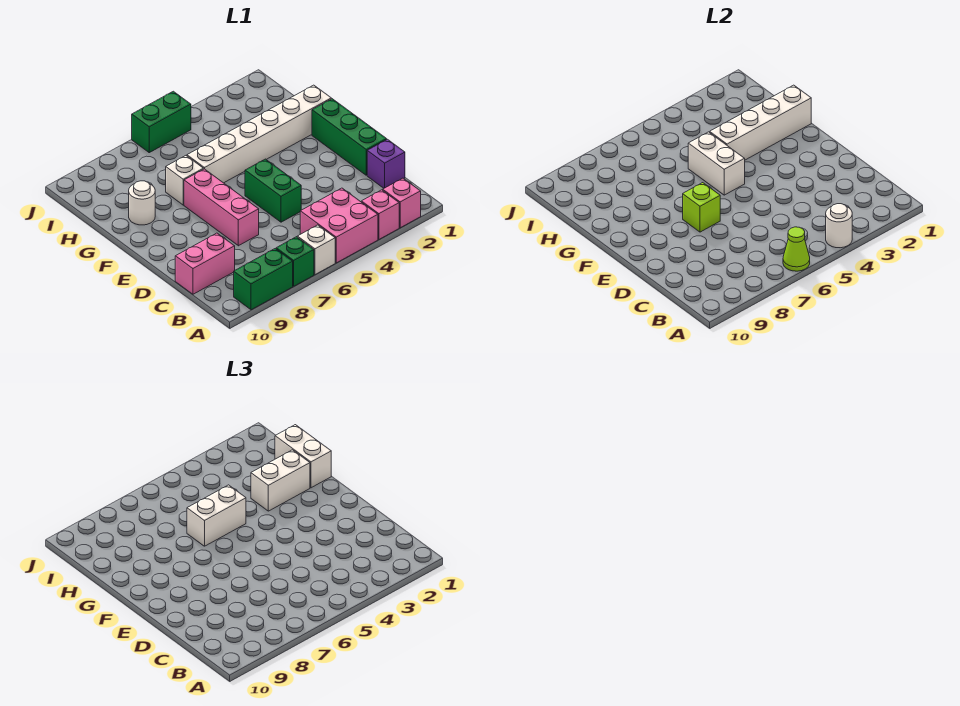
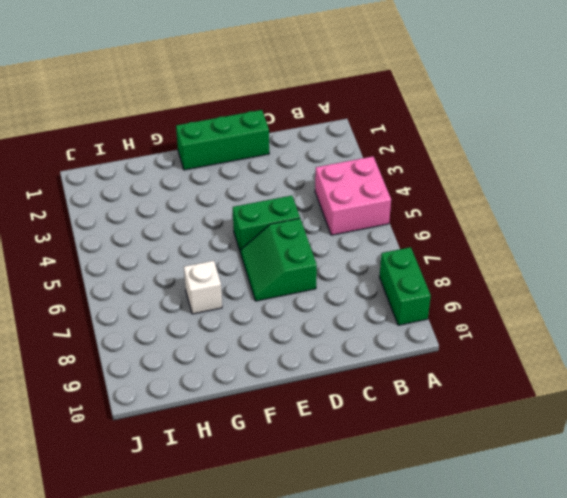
green 2x2 slope [241,218,317,301] -> pink 1x3 brick [184,169,259,246]
none -> pink 1x1 brick [383,178,421,228]
none -> pink 1x1 brick [361,190,399,239]
none -> white 1x1 brick [297,225,335,275]

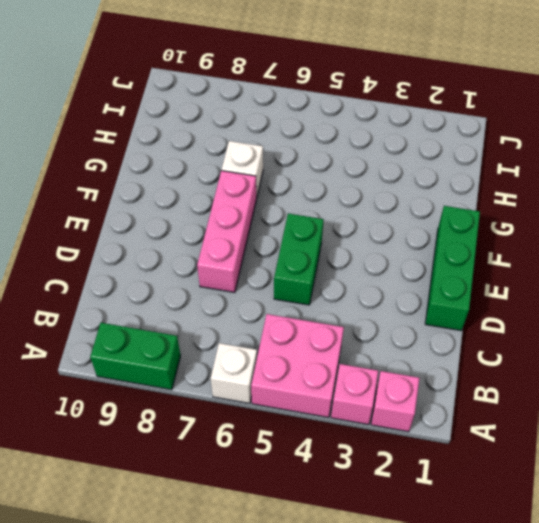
none -> green 1x1 brick [276,237,314,286]
none -> purple 1x1 brick [367,139,405,188]
none -> pink 1x2 brick [175,233,235,294]

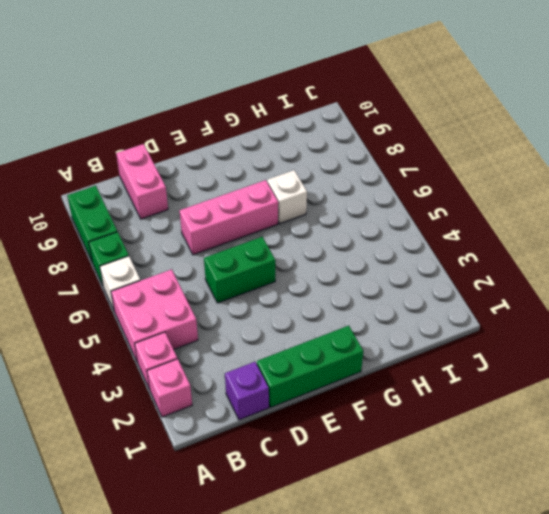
none -> white 1x6 brick [187,85,331,183]
none -> white 1x1 round brick [129,181,155,225]
none -> green 1x2 brick [132,91,191,153]

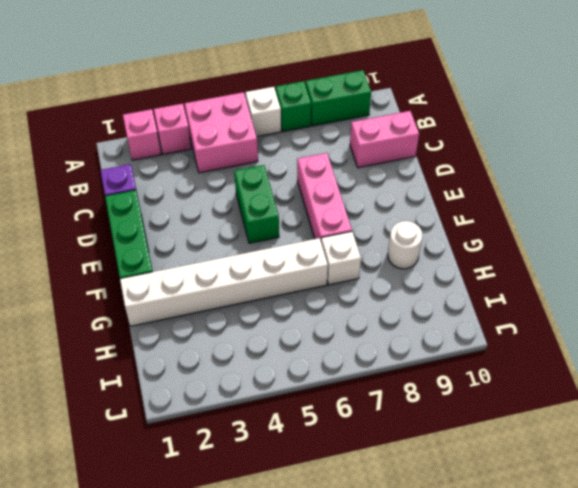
none -> green 1x2 brick [132,91,191,153]
none -> white 1x1 round brick [826,204,852,248]
none -> lime 1x1 cone [783,227,810,271]

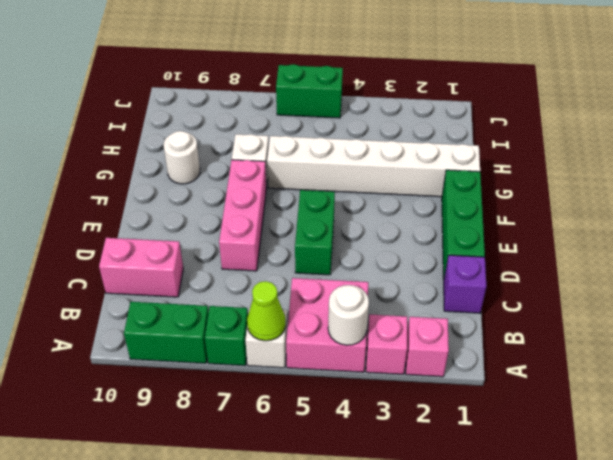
none -> lime 1x1 brick [683,183,720,232]
none -> white 1x2 brick [688,132,745,195]
none -> white 1x4 brick [710,85,811,160]

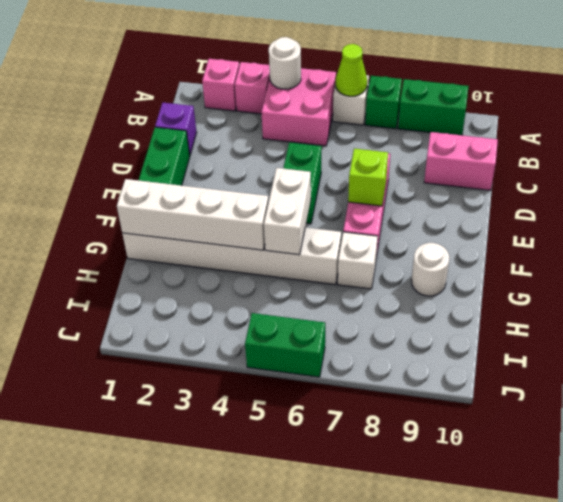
none -> white 1x2 brick [275,425,331,488]
none -> white 1x2 brick [251,450,310,511]
none -> white 1x2 brick [187,485,246,546]

